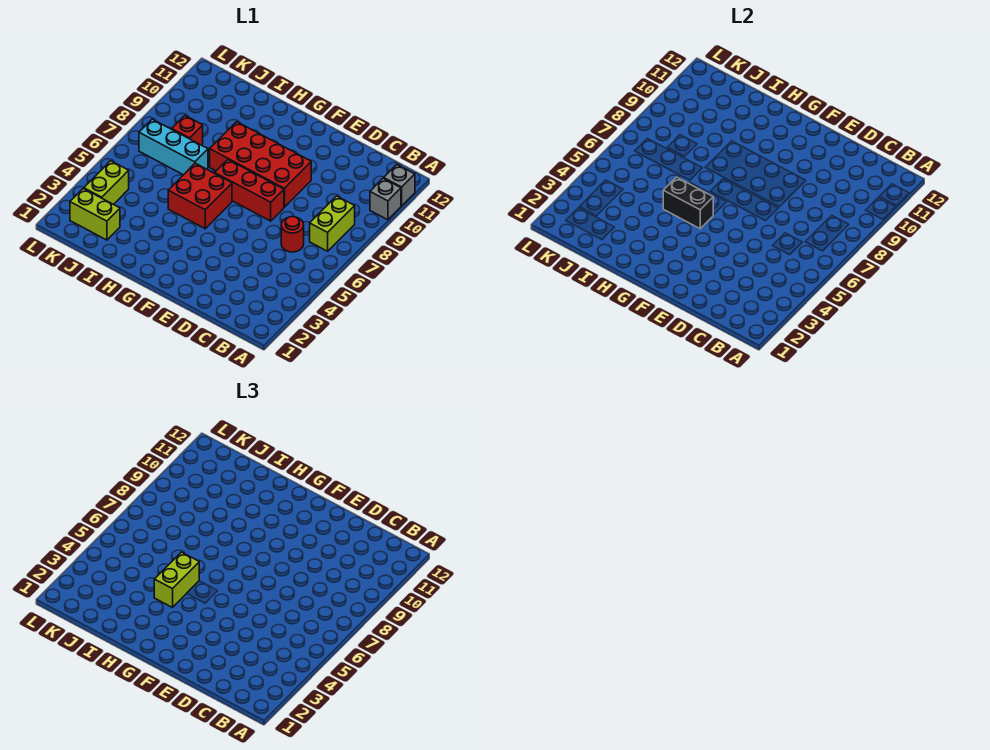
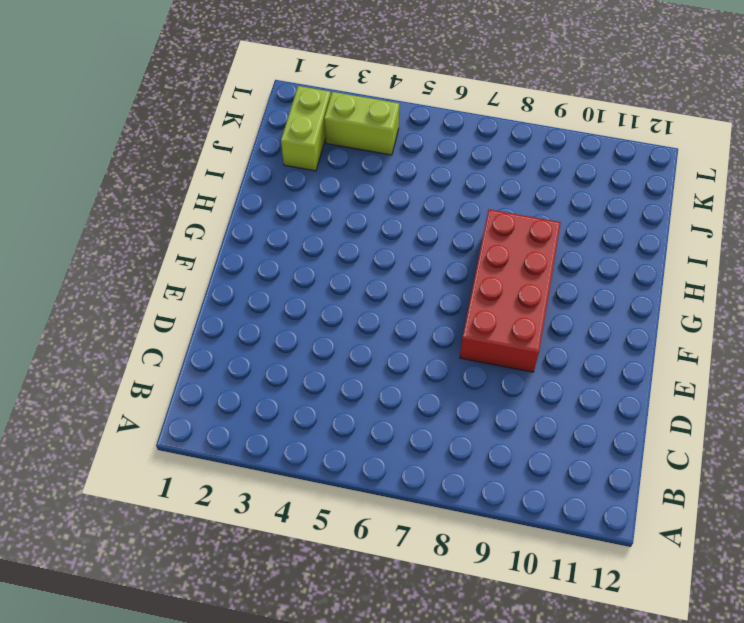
none -> grey 1x1 brick [370,178,401,220]
none -> grey 1x1 brick [384,165,415,206]
none -> lime 1x2 brick [310,196,355,251]

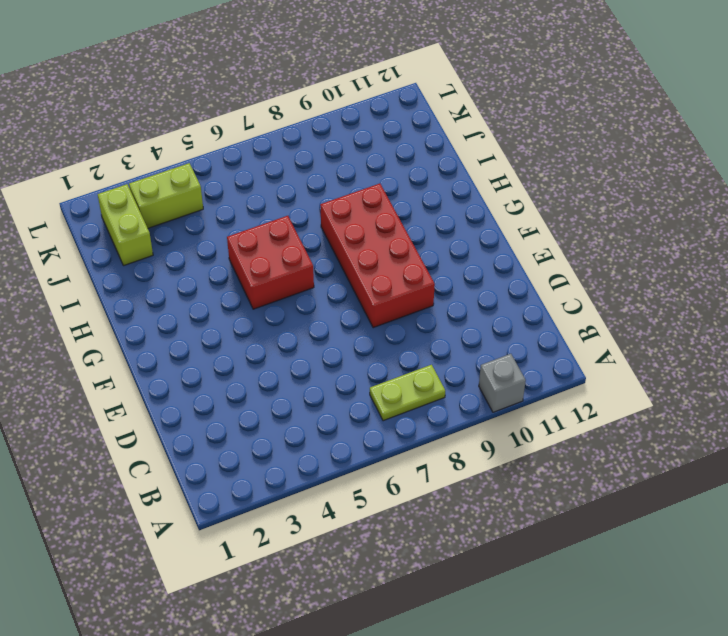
lime 1x2 plate [370,365,445,421] -> lime 1x2 brick [310,196,355,251]
none -> grey 1x1 brick [384,165,415,206]
none -> red 1x1 round brick [281,217,304,252]
none -> red 1x3 brick [215,160,284,221]

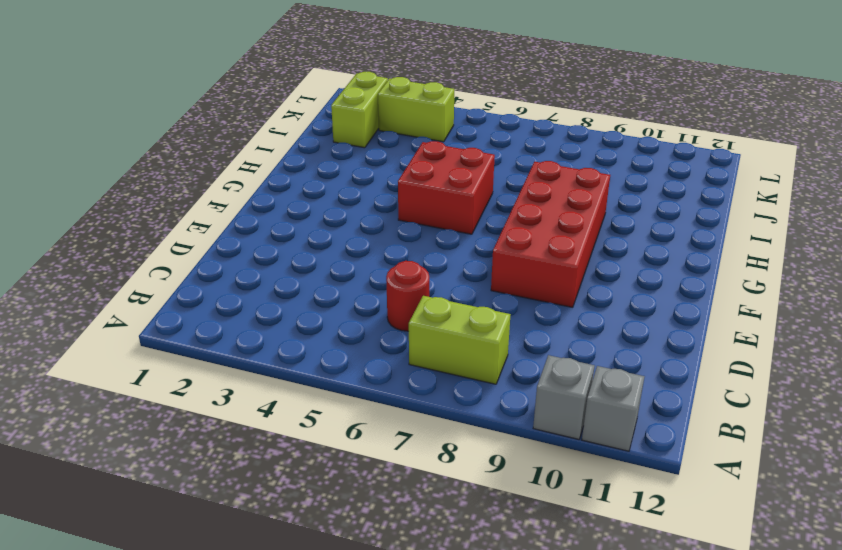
none -> red 1x3 brick [215,160,284,221]
none -> cyan 1x3 brick [139,119,208,175]
none -> red 1x1 brick [172,116,203,145]

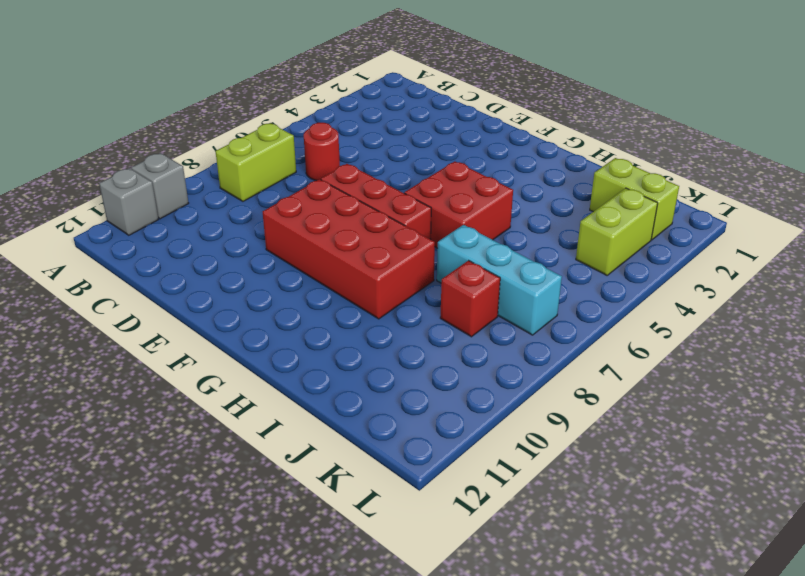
none -> black 1x2 brick [663,177,713,229]
none -> lime 1x2 brick [154,552,199,608]

